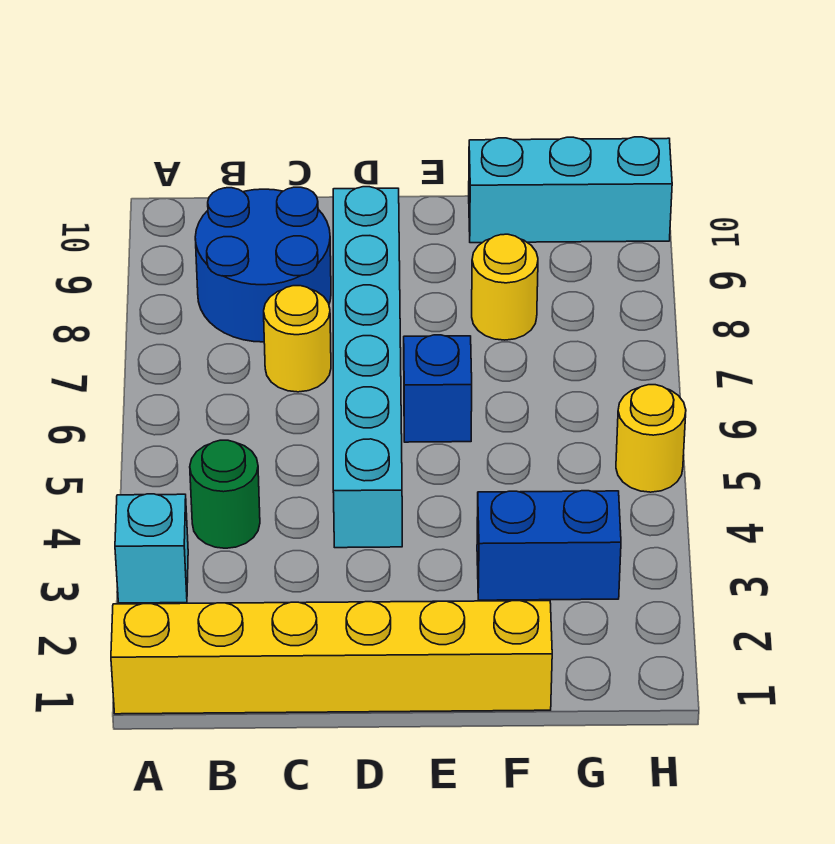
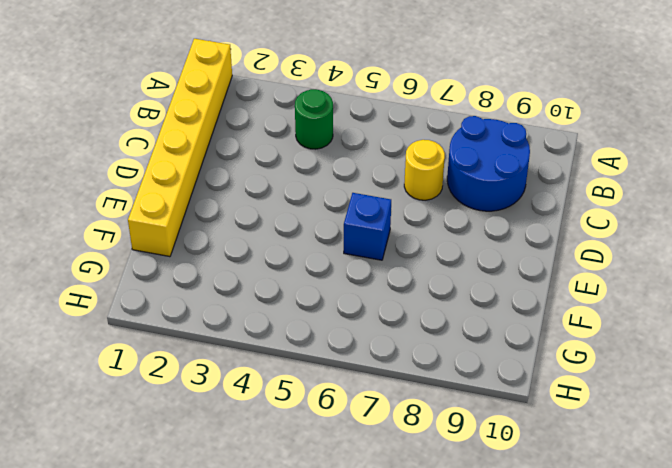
none -> cyan 1x1 brick [115,494,188,603]
none -> cyan 1x6 brick [333,187,402,548]

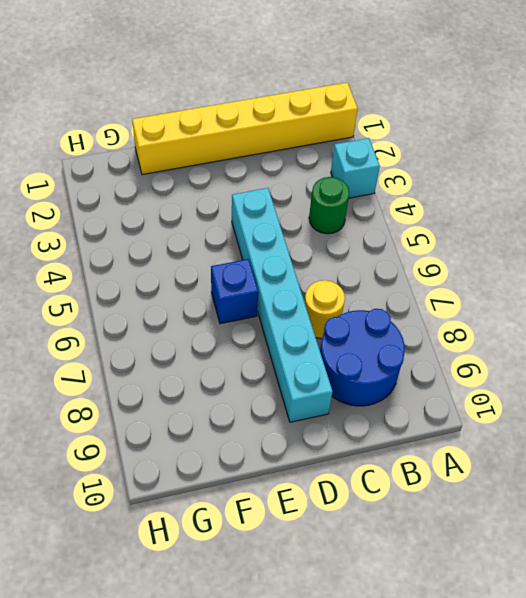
none -> blue 1x2 brick [477,491,621,600]
none -> yellow 1x1 round brick [472,234,538,340]

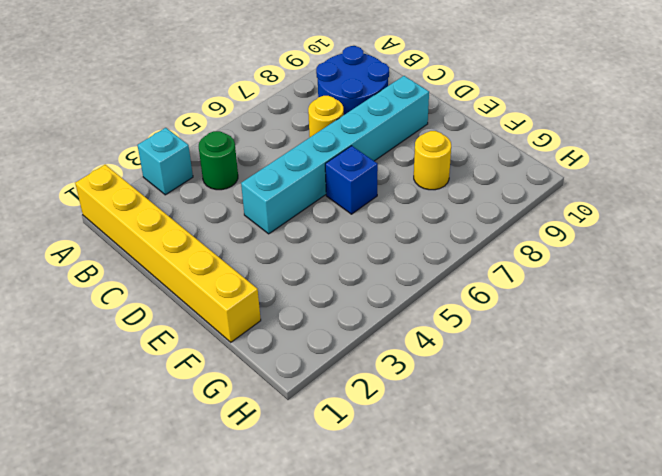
none -> blue 1x2 brick [477,491,621,600]
none -> cyan 1x3 brick [469,137,672,243]

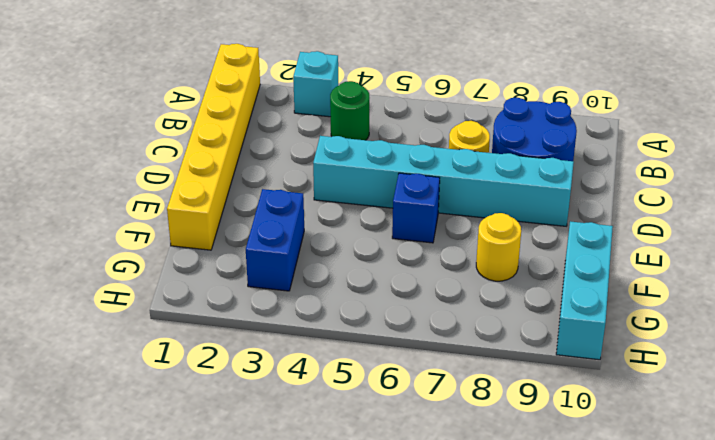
none -> yellow 1x1 round brick [616,385,686,492]

